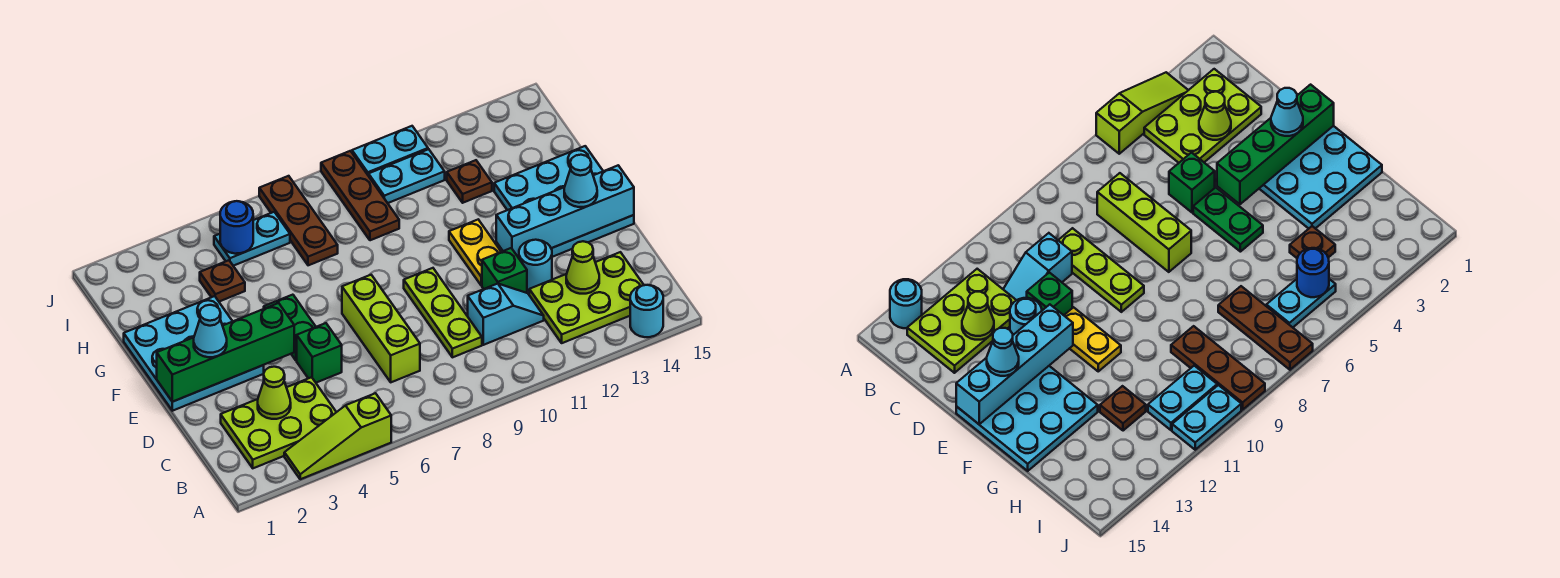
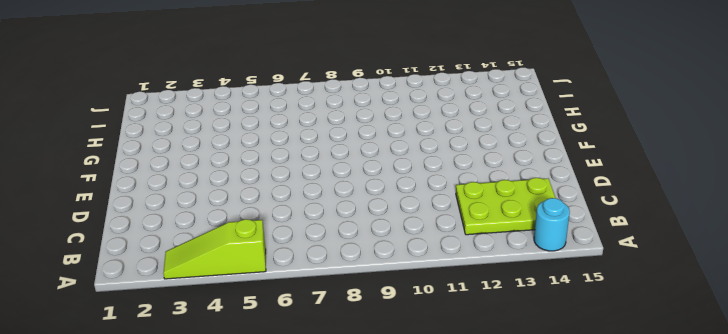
none -> lime 2x3 plate [221,377,336,468]
none -> lime 1x3 brick [342,275,420,382]
none -> lime 1x3 plate [404,268,482,357]

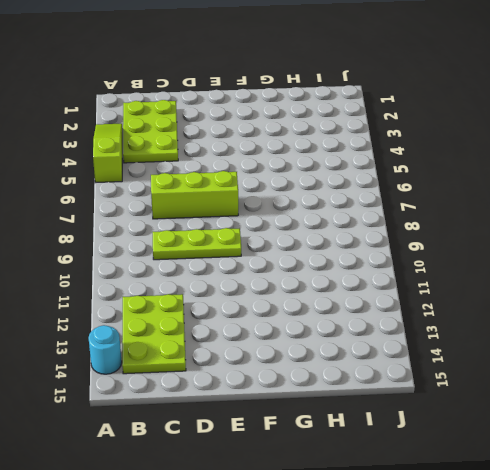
none -> cyan 1x2 slope [468,284,544,345]
none -> green 1x1 brick [297,323,342,383]
none -> green 1x1 brick [482,248,527,293]

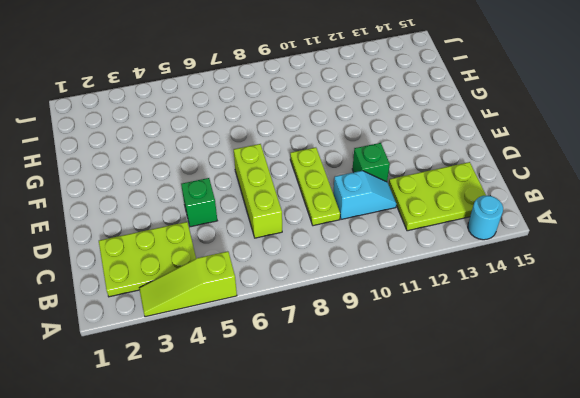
none -> cyan 1x1 round brick [519,240,552,291]
none -> cyan 3x3 plate [124,296,264,411]
none -> green 1x2 plate [264,295,316,361]

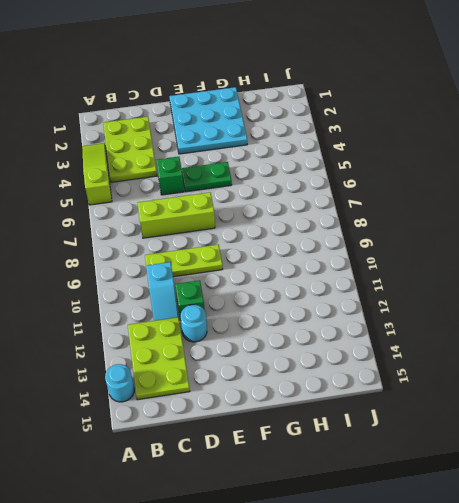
none -> yellow 1x2 plate [449,220,501,286]
none -> cyan 3x3 plate [494,146,634,257]
none -> brown 1x1 plate [200,260,245,302]

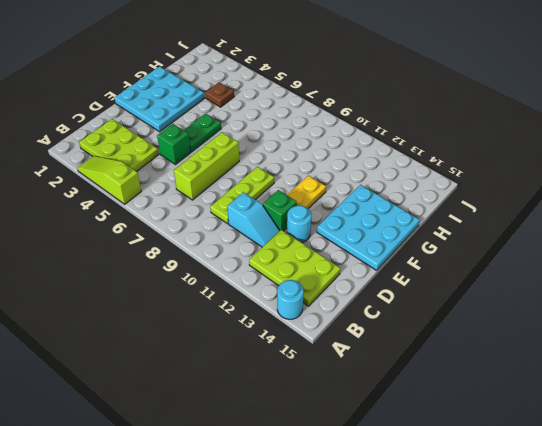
none -> brown 1x3 plate [259,176,338,265]
none -> brown 1x3 plate [321,151,399,240]
none -> brown 1x1 plate [447,160,492,203]

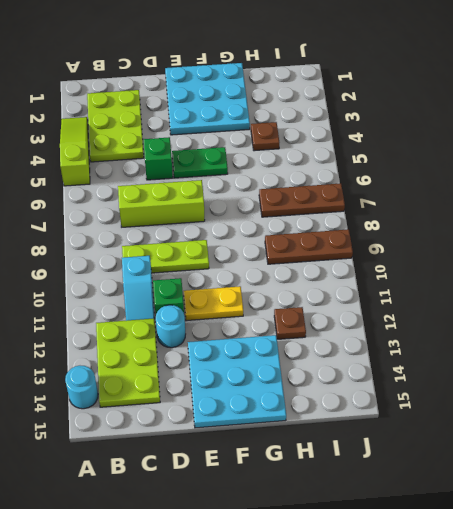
none -> cyan 1x2 plate [214,212,290,266]
none -> cyan 1x2 plate [369,149,445,203]
none -> cyan 1x2 plate [352,126,428,176]

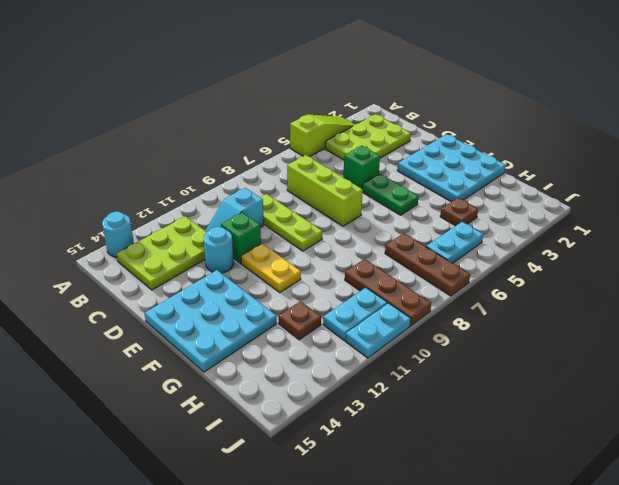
none -> lime 1x1 cone [258,367,291,419]
none -> lime 1x1 cone [566,241,599,294]
none -> green 1x4 brick [157,303,294,402]

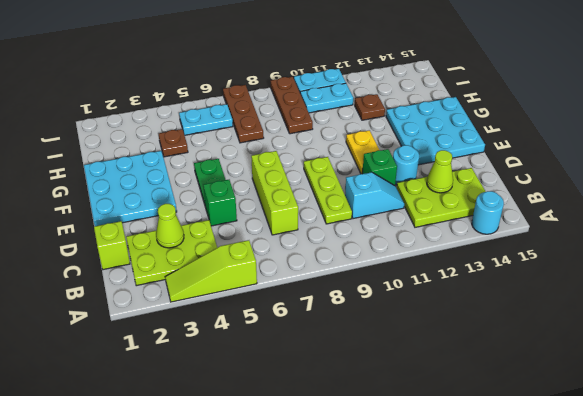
lime 1x1 brick [94,221,130,270] -> none
none -> green 1x4 brick [157,303,294,402]
none -> cyan 1x4 brick [496,165,634,258]
none -> blue 1x1 round brick [220,201,253,254]

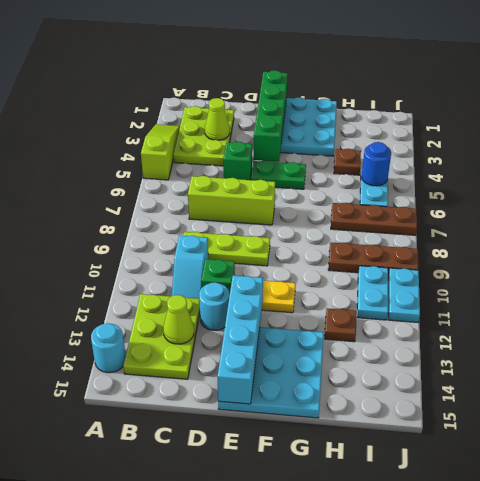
none -> cyan 1x1 cone [194,305,227,357]
none -> cyan 1x1 cone [564,155,597,207]

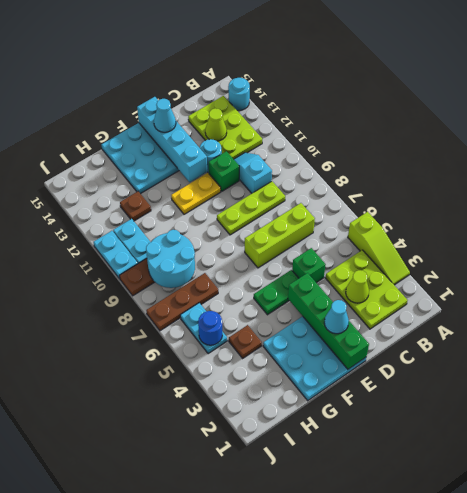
cyan 2x2 round brick [146,230,195,288] -> none

